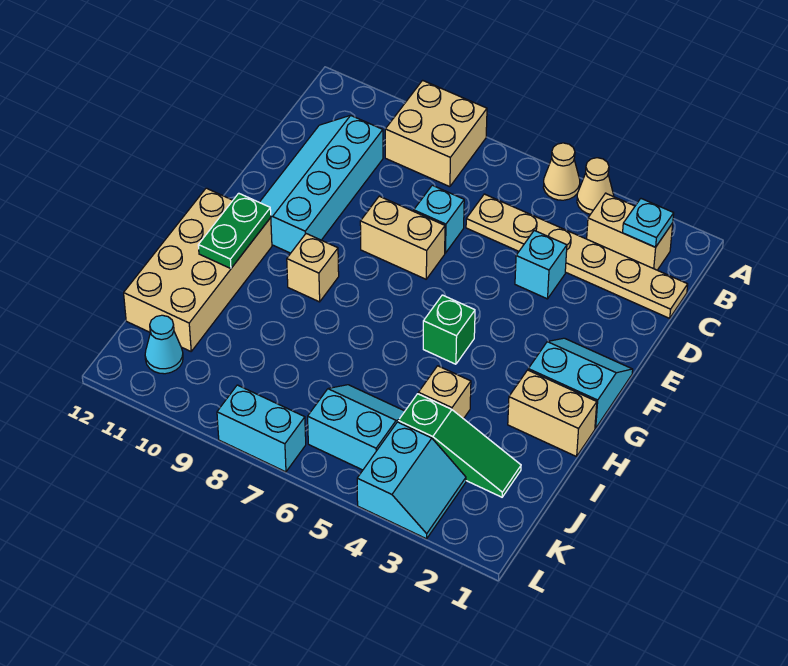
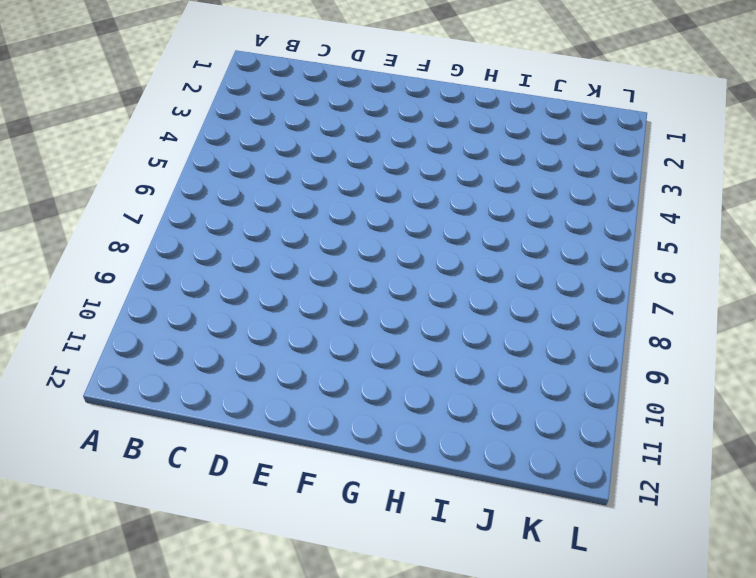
none -> tan 1x1 cone [577,158,614,214]
none -> tan 1x1 cone [543,143,580,200]
none -> tan 2x2 brick [385,80,487,187]

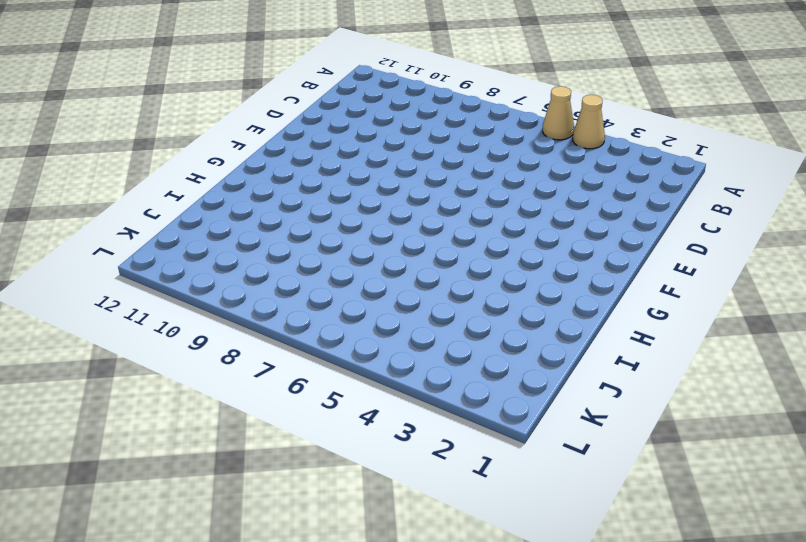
none -> tan 2x2 brick [385,80,487,187]
none -> tan 1x2 brick [587,193,673,270]
none -> tan 1x6 plate [466,194,688,318]

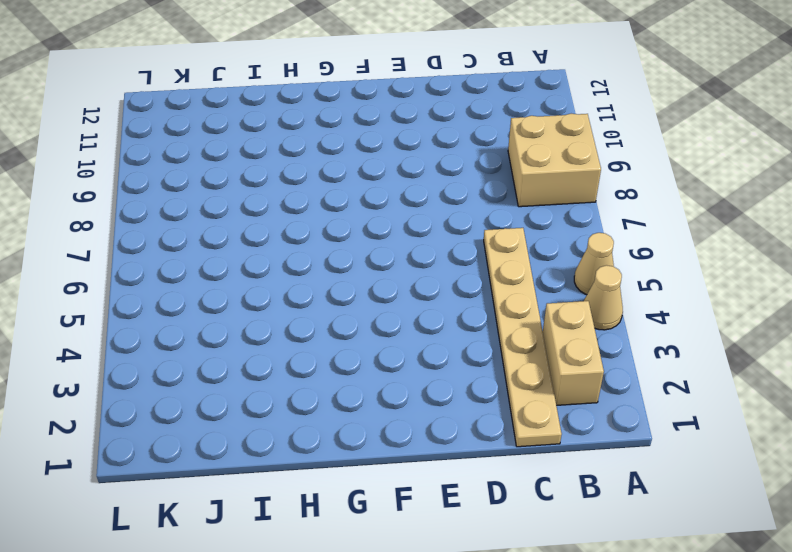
none -> cyan 2x4 slope [259,115,383,253]
none -> cyan 1x1 brick [515,230,567,299]
none -> cyan 1x1 brick [414,185,464,253]

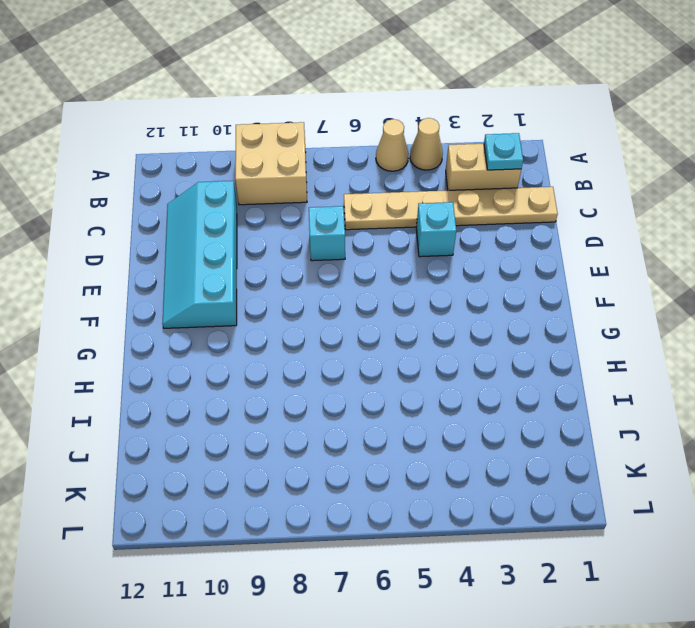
none -> tan 1x2 brick [360,196,445,279]
none -> cyan 2x2 slope [528,338,633,428]
none -> green 1x1 brick [423,295,475,364]

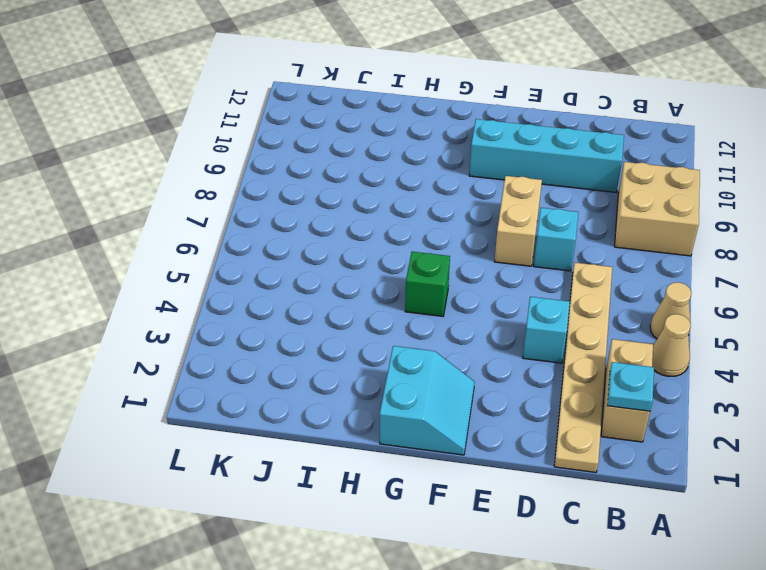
none -> tan 1x1 brick [287,234,339,302]
none -> tan 2x4 brick [124,188,272,351]
none -> tan 1x2 brick [508,370,597,457]

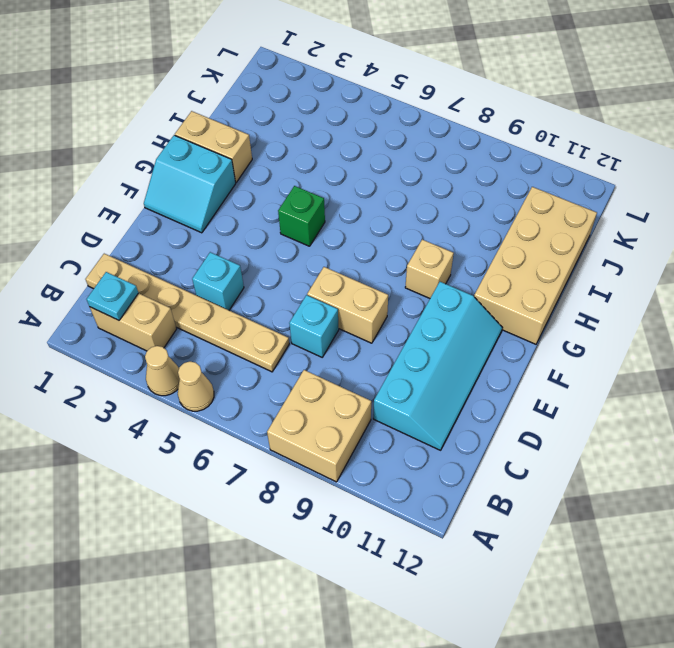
none -> tan 1x1 brick [418,366,471,419]
none -> green 1x3 slope [398,394,521,497]
none -> cyan 2x2 slope [308,385,405,470]

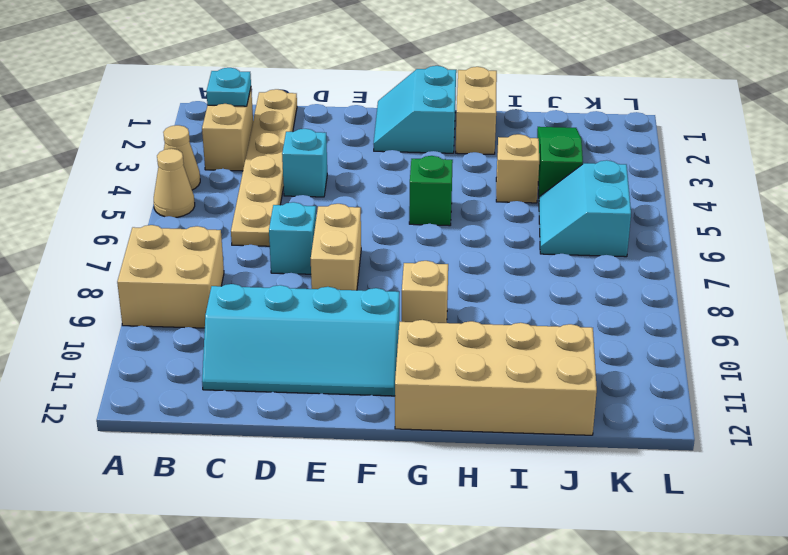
none -> cyan 2x2 slope [357,422,466,539]
none -> cyan 1x1 cone [145,315,183,374]
none -> cyan 1x2 brick [217,385,306,472]

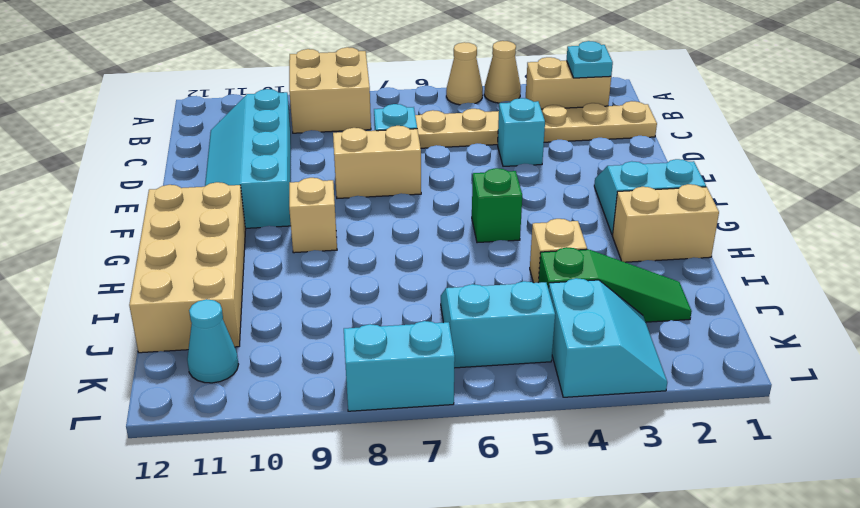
none -> green 1x2 plate [198,193,271,269]

